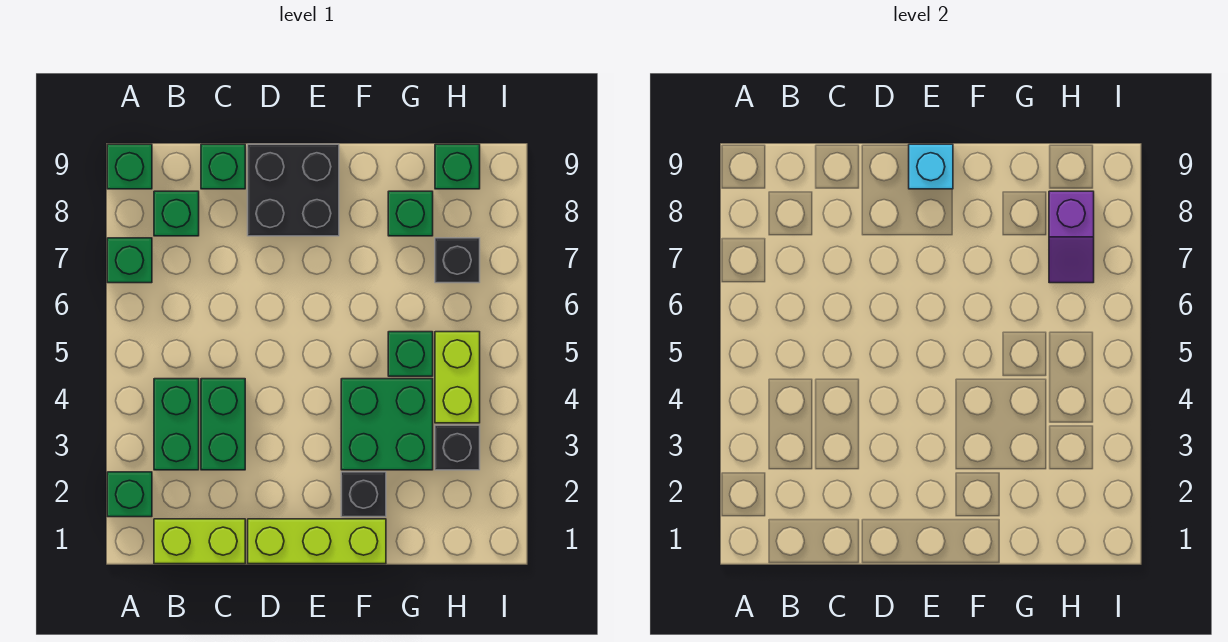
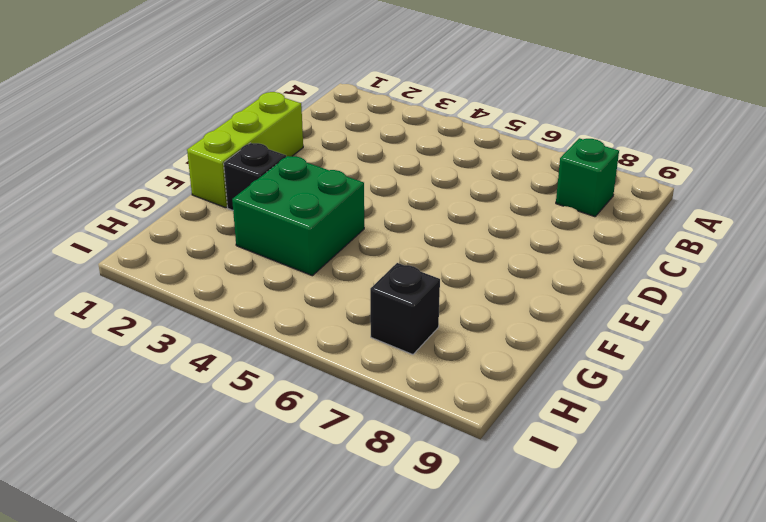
none -> green 1x1 brick [107,472,152,517]
none -> green 1x1 brick [107,238,152,283]
none -> green 1x1 brick [107,144,152,189]

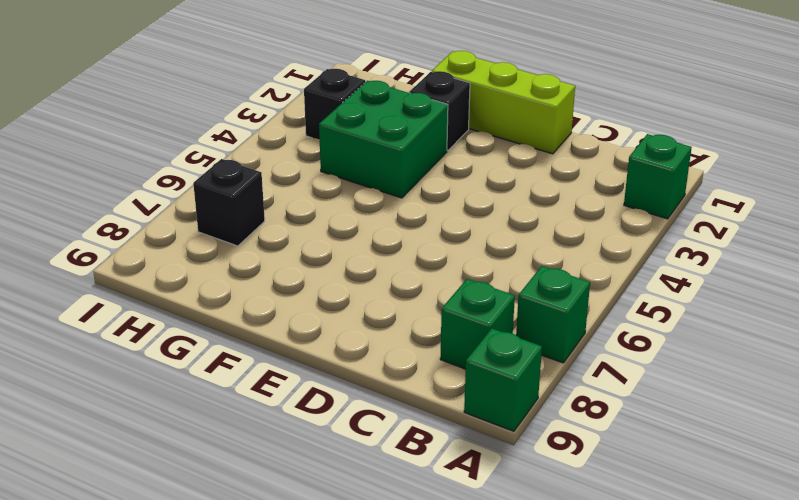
none -> lime 1x2 brick [154,519,245,564]
none -> green 1x2 brick [154,379,199,470]
none -> green 1x2 brick [201,379,245,470]

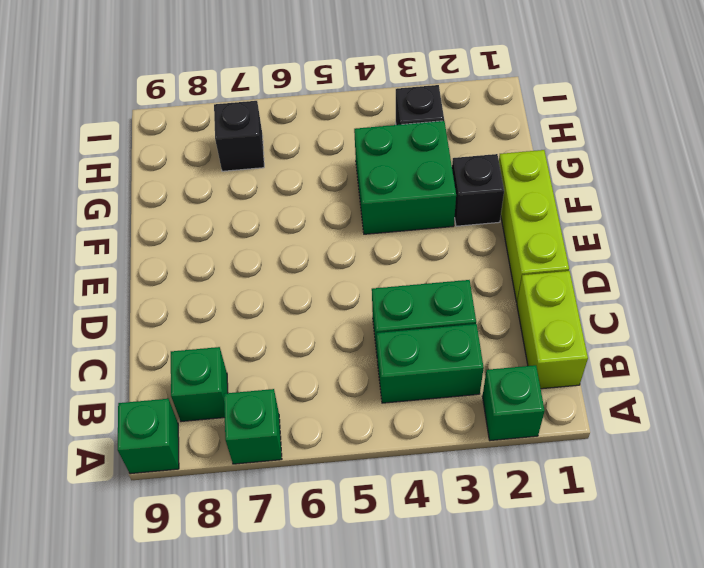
none -> green 1x1 brick [201,144,245,189]
none -> black 2x2 brick [248,144,339,236]
none -> green 1x1 brick [388,332,433,376]

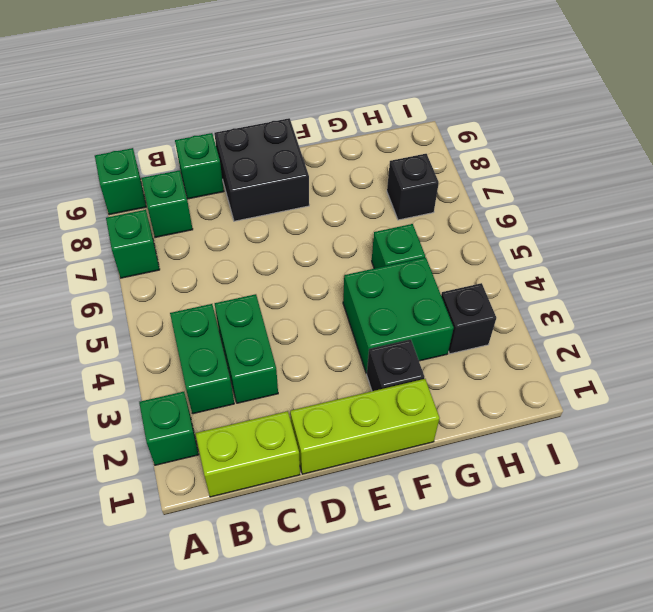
none -> green 1x1 brick [388,191,433,236]
none -> lime 1x2 brick [435,332,480,423]
none -> green 1x1 brick [435,144,480,189]

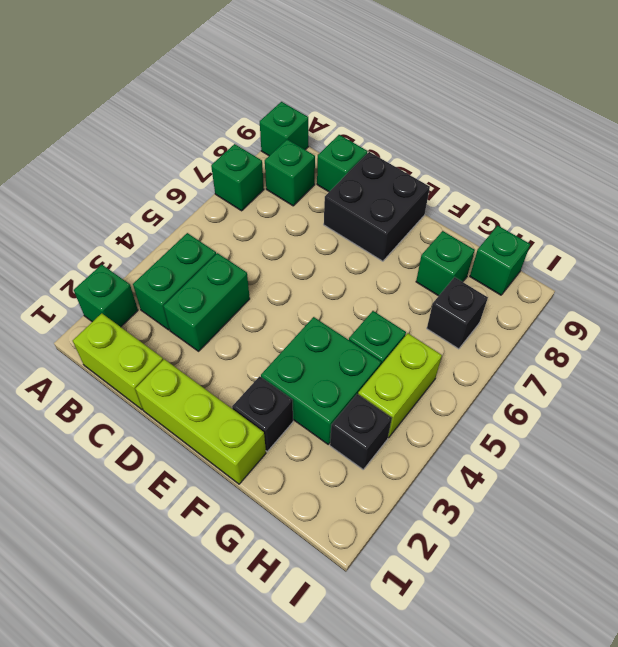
none -> cyan 1x1 brick [909,144,953,189]
none -> purple 1x2 slope [1049,191,1094,283]

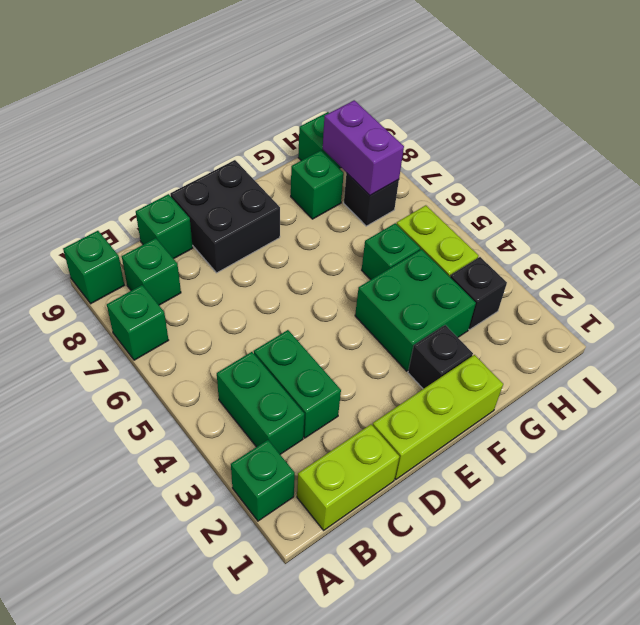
purple 1x2 brick [323,100,404,195] -> purple 1x2 slope [1049,191,1094,283]
none -> cyan 1x1 brick [909,144,953,189]

